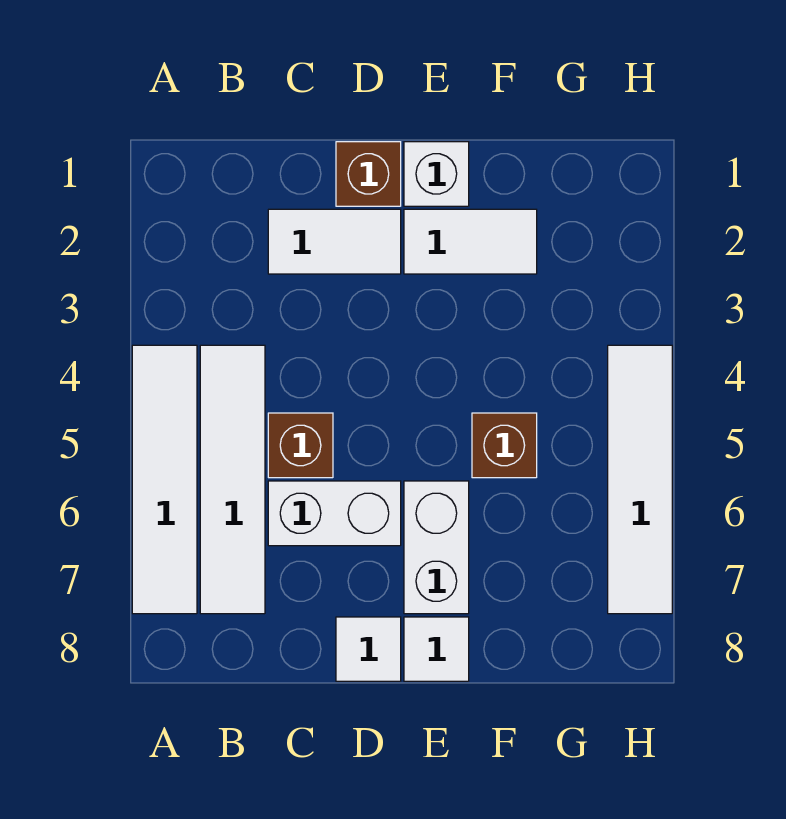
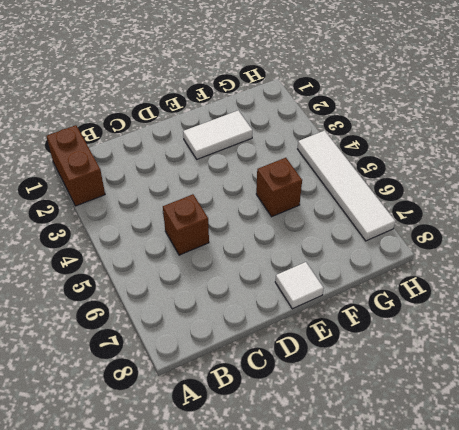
brown 1x2 brick [47,125,105,206] -> none
none -> white 1x4 tile [132,345,197,614]
none -> white 1x4 tile [200,345,265,614]
none -> white 1x2 tile [268,209,401,274]

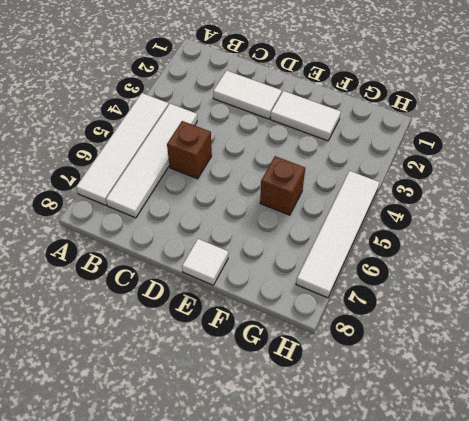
none -> white 1x2 brick [268,481,401,546]
none -> brown 1x1 brick [336,142,401,206]
none -> white 1x1 tile [336,617,401,681]

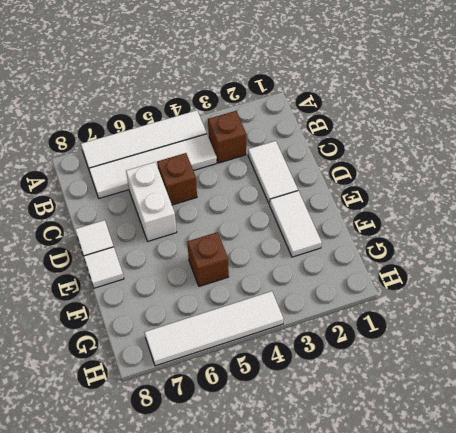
brown 1x1 brick [208,111,246,163] -> brown 1x1 brick moved to [336,142,401,206]
none -> white 1x1 brick [404,142,469,206]
none -> white 1x2 brick [404,481,469,614]

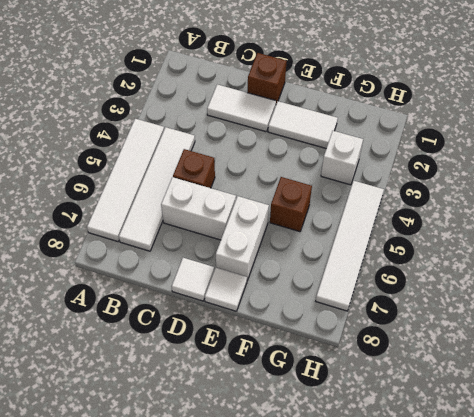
white 1x1 brick [321,131,363,185] -> white 1x1 brick moved to [404,142,469,206]

